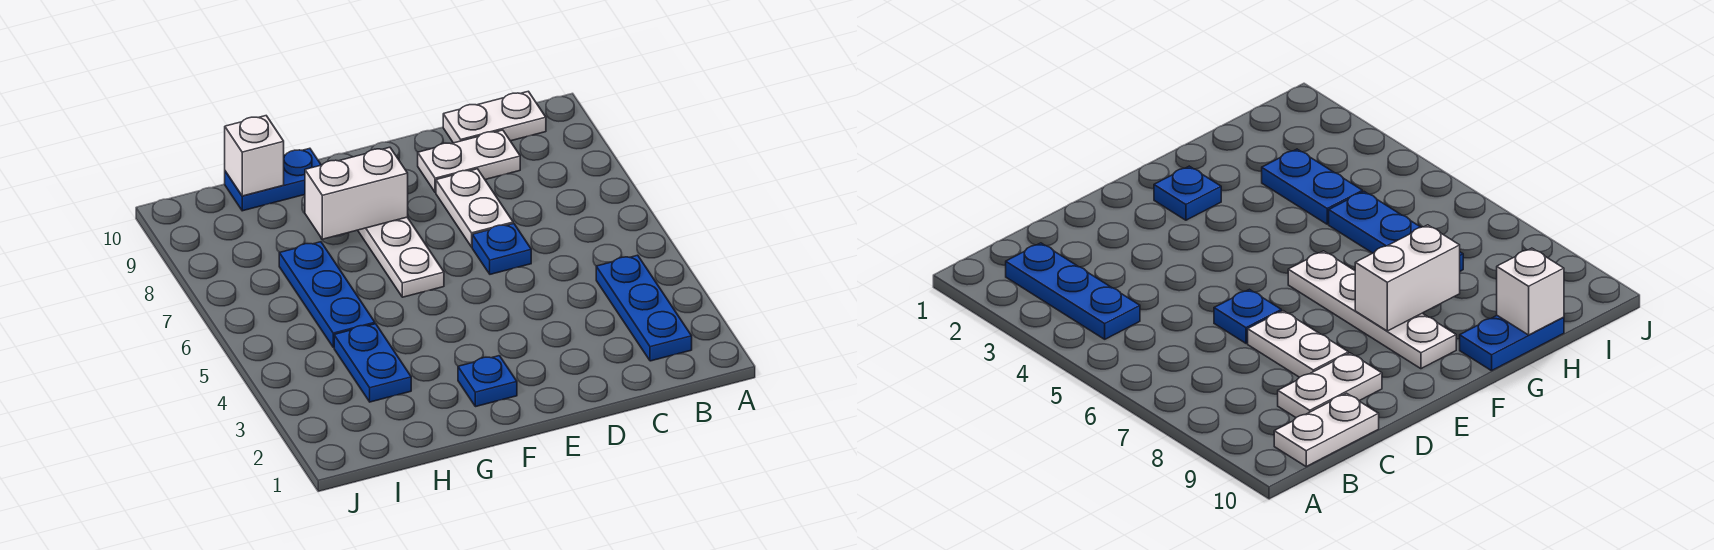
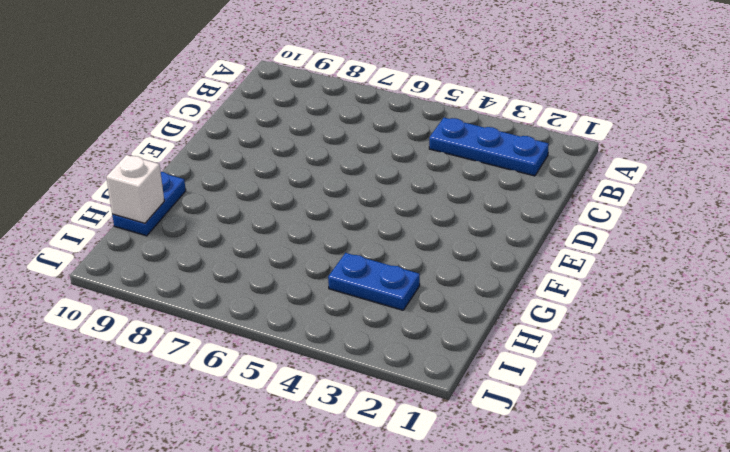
none -> white 1x2 plate [443,91,546,143]
none -> white 1x2 plate [418,130,520,193]
none -> blue 1x1 plate [472,223,531,274]

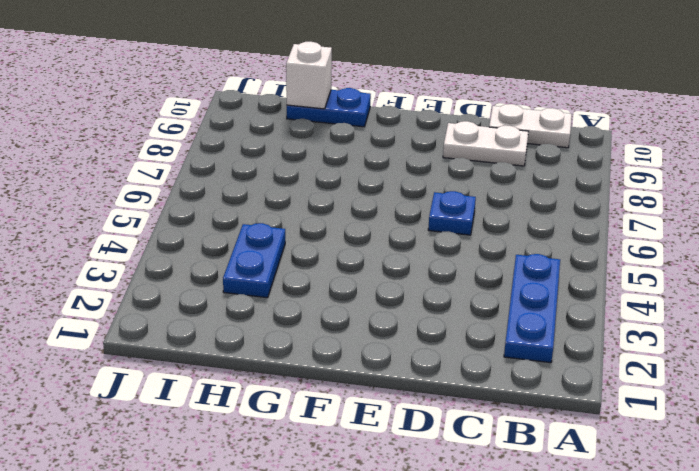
none -> white 1x2 plate [436,169,513,247]
none -> blue 1x1 plate [458,356,517,407]
none -> white 1x4 plate [358,217,444,297]

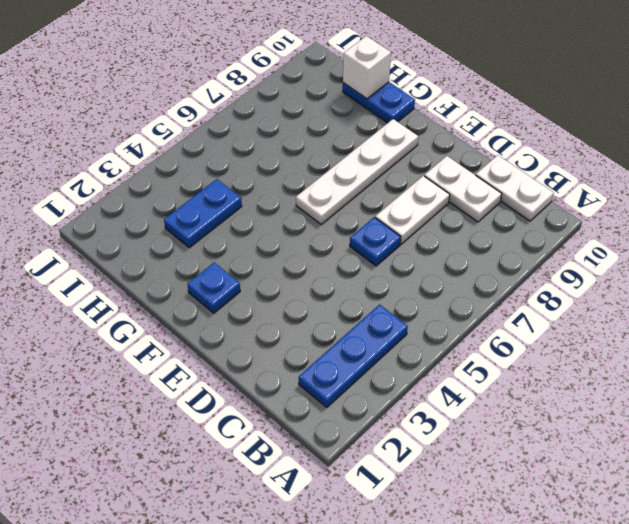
none -> blue 1x3 plate [279,242,375,347]
none -> white 1x2 brick [305,147,408,239]

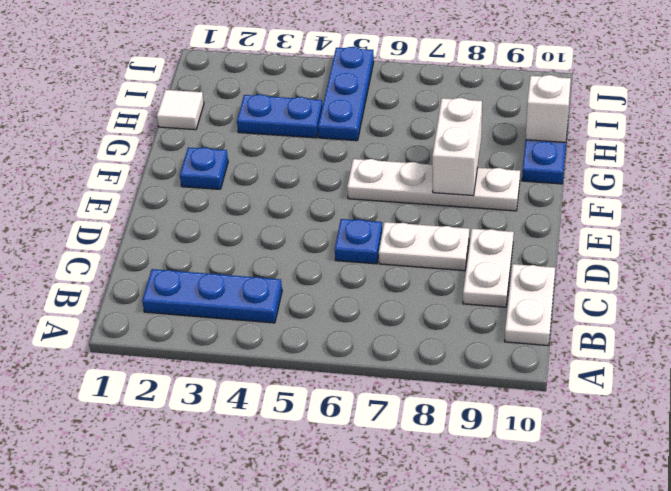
white 1x1 tile [157,90,204,130] -> none
blue 1x3 plate [318,47,374,141] -> blue 1x3 plate turned to [279,242,375,347]

